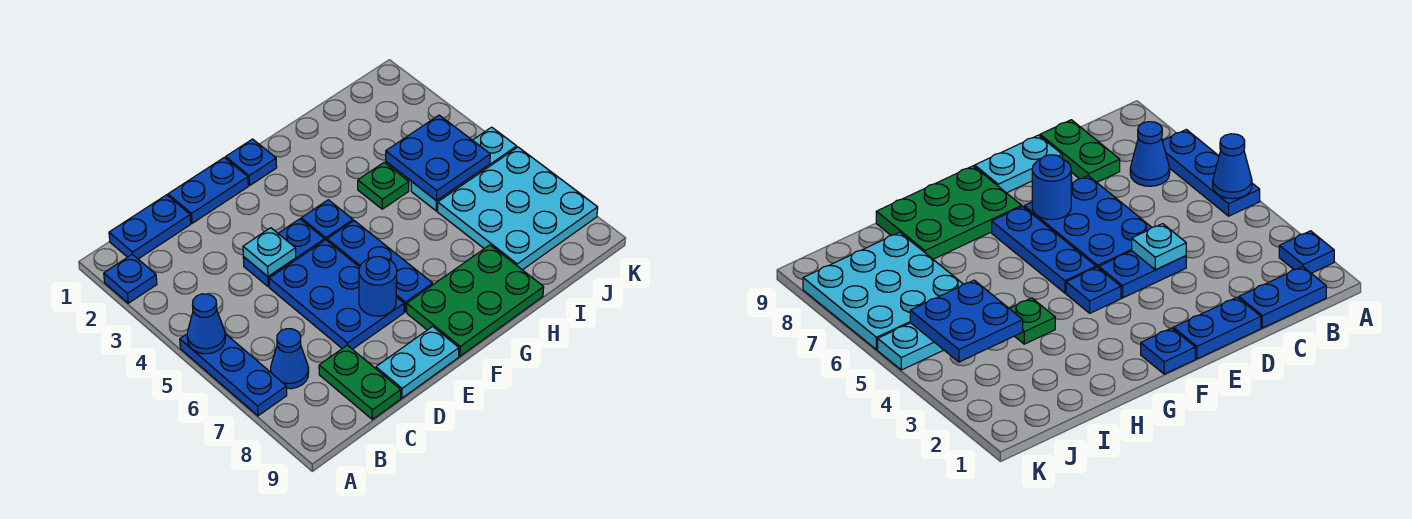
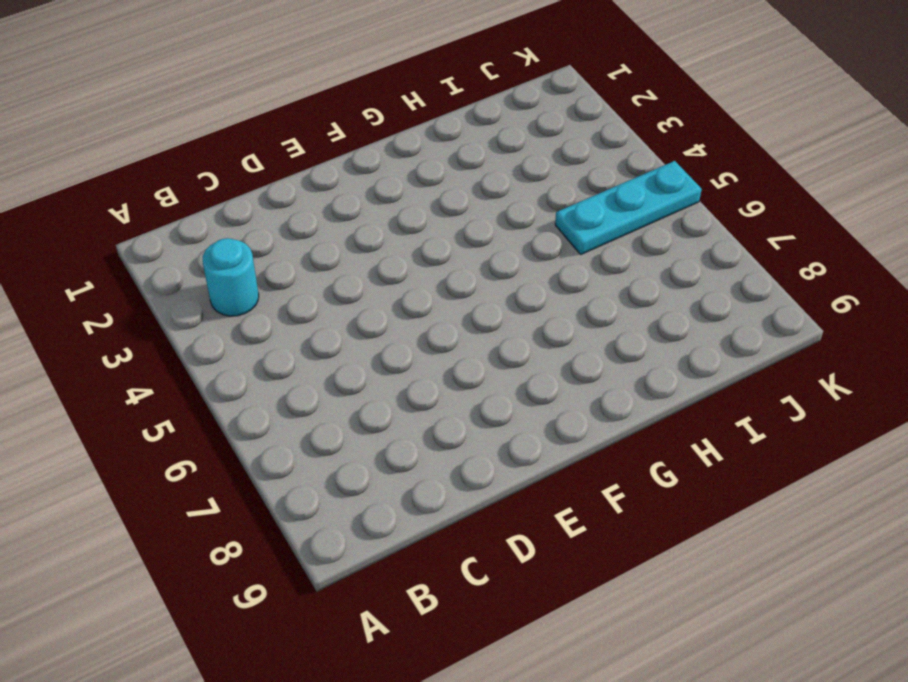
cyan 1x1 round brick [202,238,259,316] -> none
none -> blue 1x1 plate [104,254,157,303]
none -> blue 1x3 plate [180,334,287,416]
none -> blue 1x2 plate [109,195,191,259]

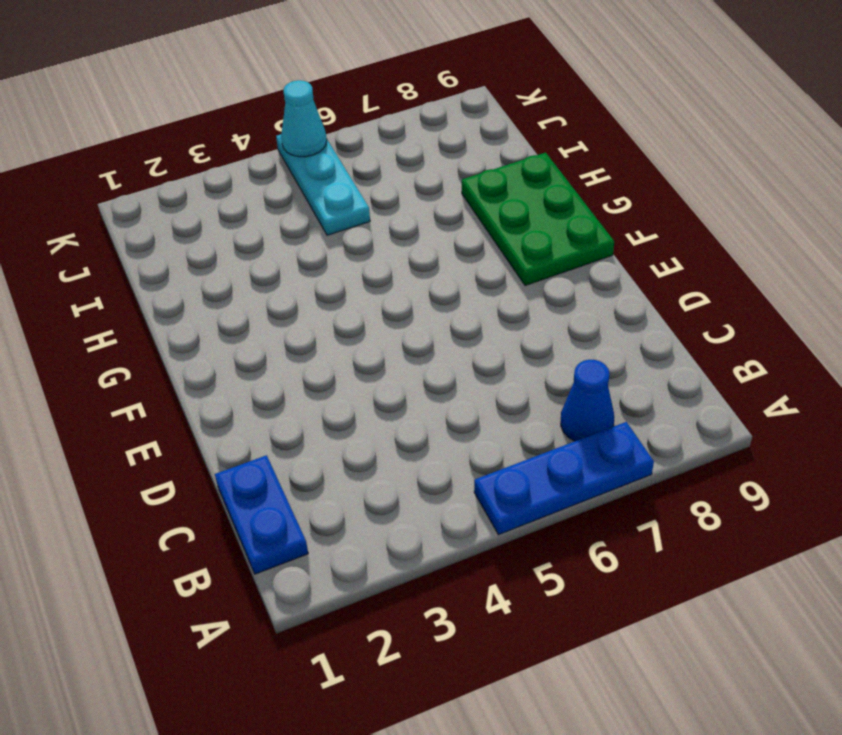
cyan 1x1 cone [281,80,327,157] -> none
none -> blue 1x1 plate [104,254,157,303]
none -> green 1x2 plate [319,345,401,419]
none -> blue 1x2 plate [168,158,248,223]

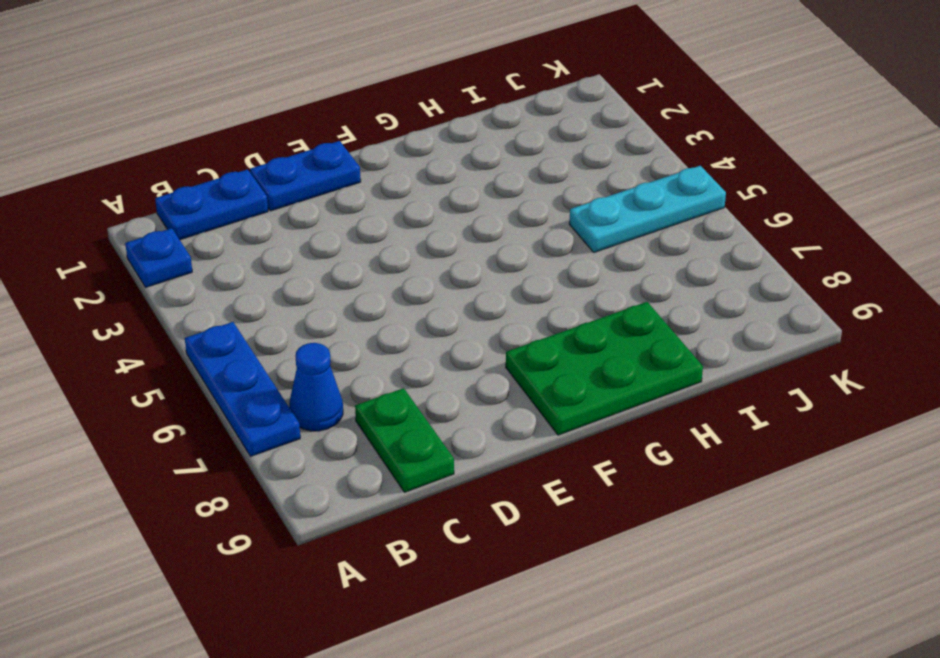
none -> blue 1x2 plate [243,219,325,287]
none -> blue 2x3 plate [269,240,404,349]
none -> cyan 1x2 plate [376,326,459,398]

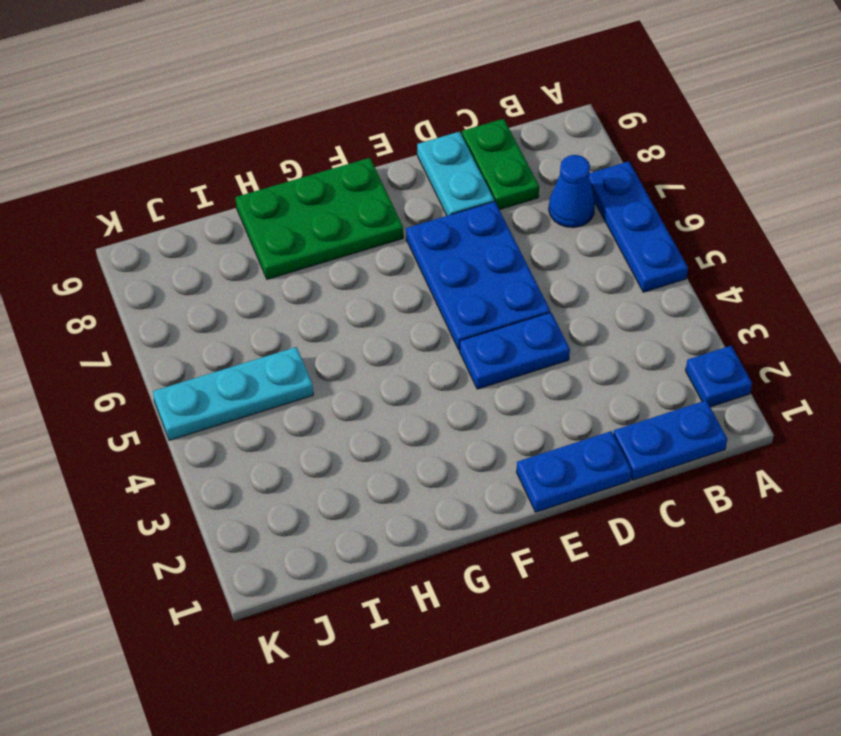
cyan 1x2 plate [417,132,494,216] -> cyan 1x2 plate turned to [376,326,459,398]
none -> blue 1x1 plate [226,139,277,185]
none -> blue 1x1 plate [301,200,353,240]
none -> blue 1x3 plate [327,221,433,312]

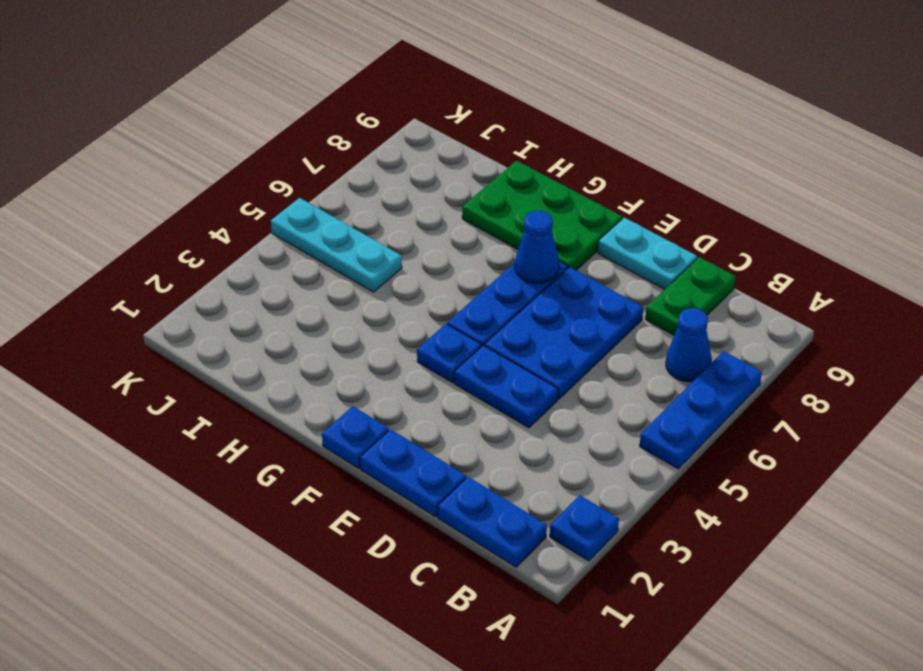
blue 1x1 cone [515,211,559,283] -> blue 1x1 cone moved to [187,294,225,354]
none -> green 1x1 plate [358,162,409,209]
none -> cyan 3x3 plate [437,147,598,270]
none -> cyan 1x1 plate [243,228,296,276]

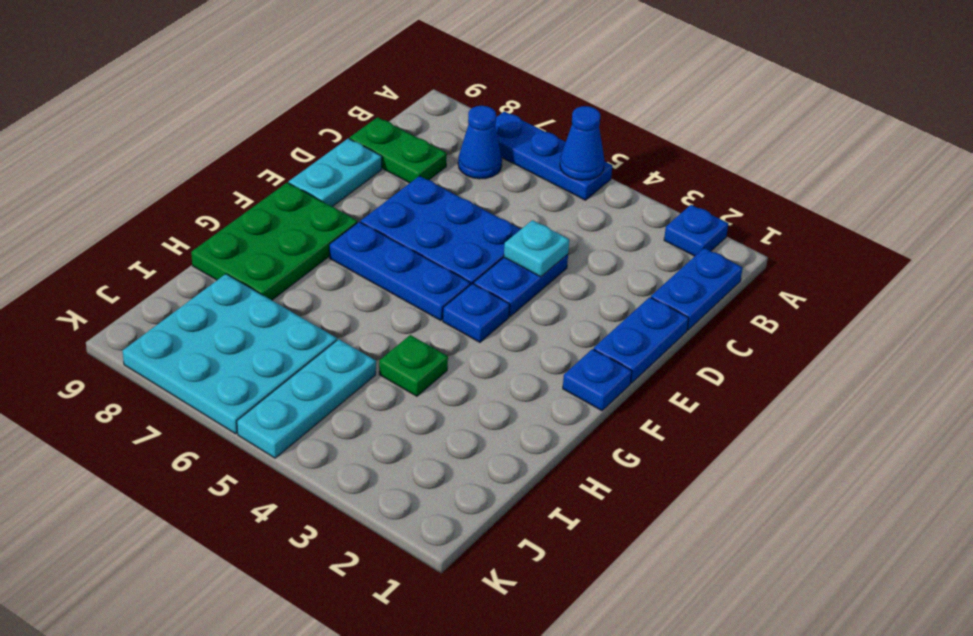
none -> blue 1x1 round brick [359,257,397,316]
none -> blue 2x2 plate [386,115,490,201]

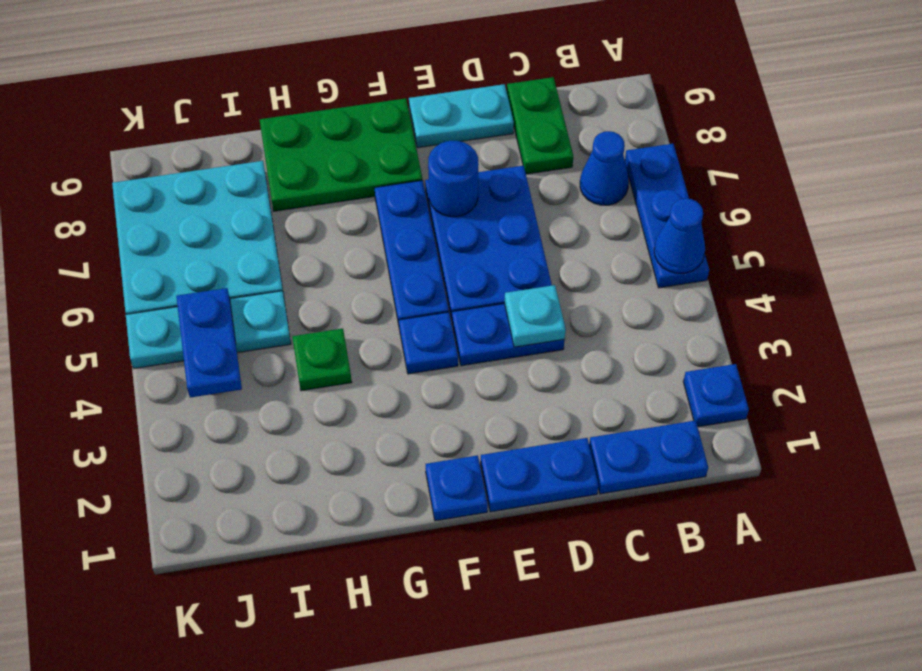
blue 1x2 plate [176,288,242,398] -> blue 2x2 plate [386,115,490,201]

